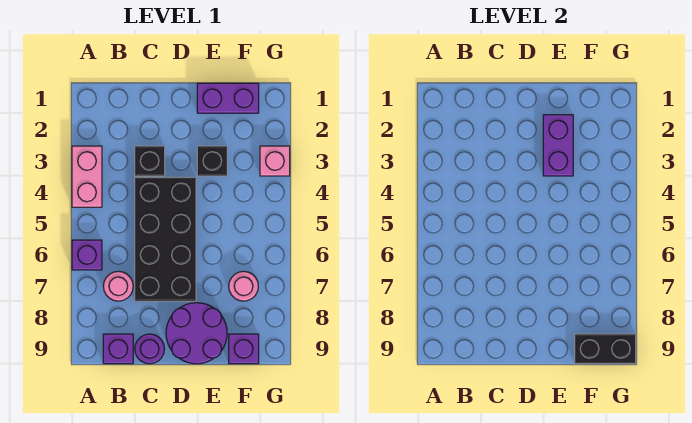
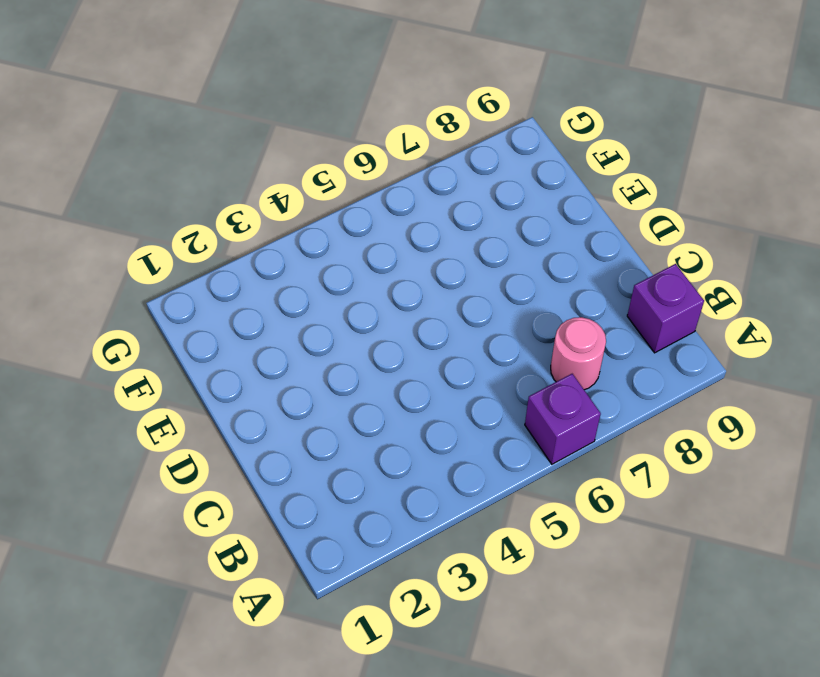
none -> pink 1x2 brick [72,146,102,207]
none -> black 1x1 brick [135,146,165,176]
none -> black 2x4 brick [135,177,196,301]

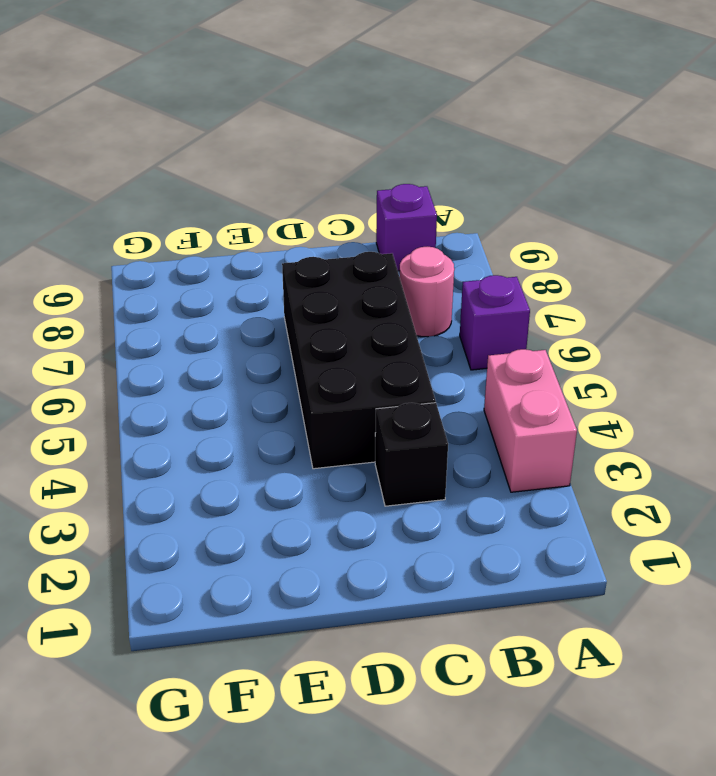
none -> purple 1x1 round brick [135,334,164,364]
none -> purple 2x2 round brick [166,303,227,364]
none -> purple 1x2 brick [197,83,259,113]

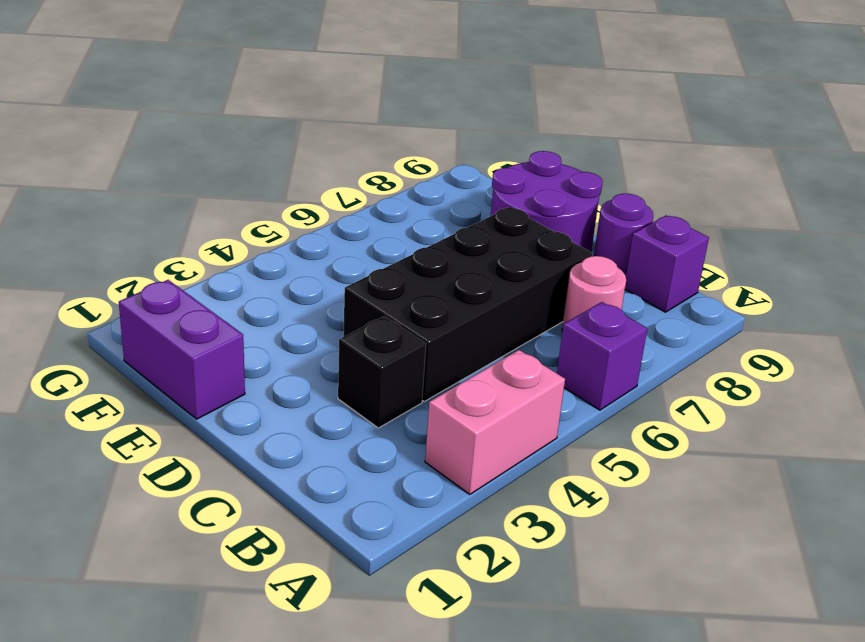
none -> black 1x1 brick [197,146,227,176]
none -> pink 1x1 round brick [229,271,258,301]
none -> purple 1x1 brick [229,334,259,364]

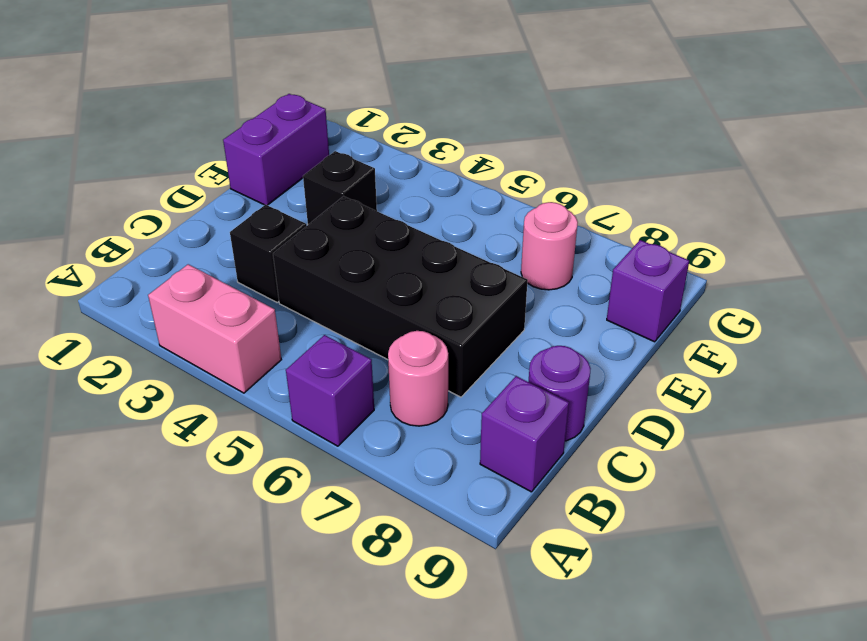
none -> purple 2x2 round brick [166,303,227,364]
none -> pink 1x1 brick [260,146,290,176]
none -> purple 1x2 brick [543,115,573,176]

